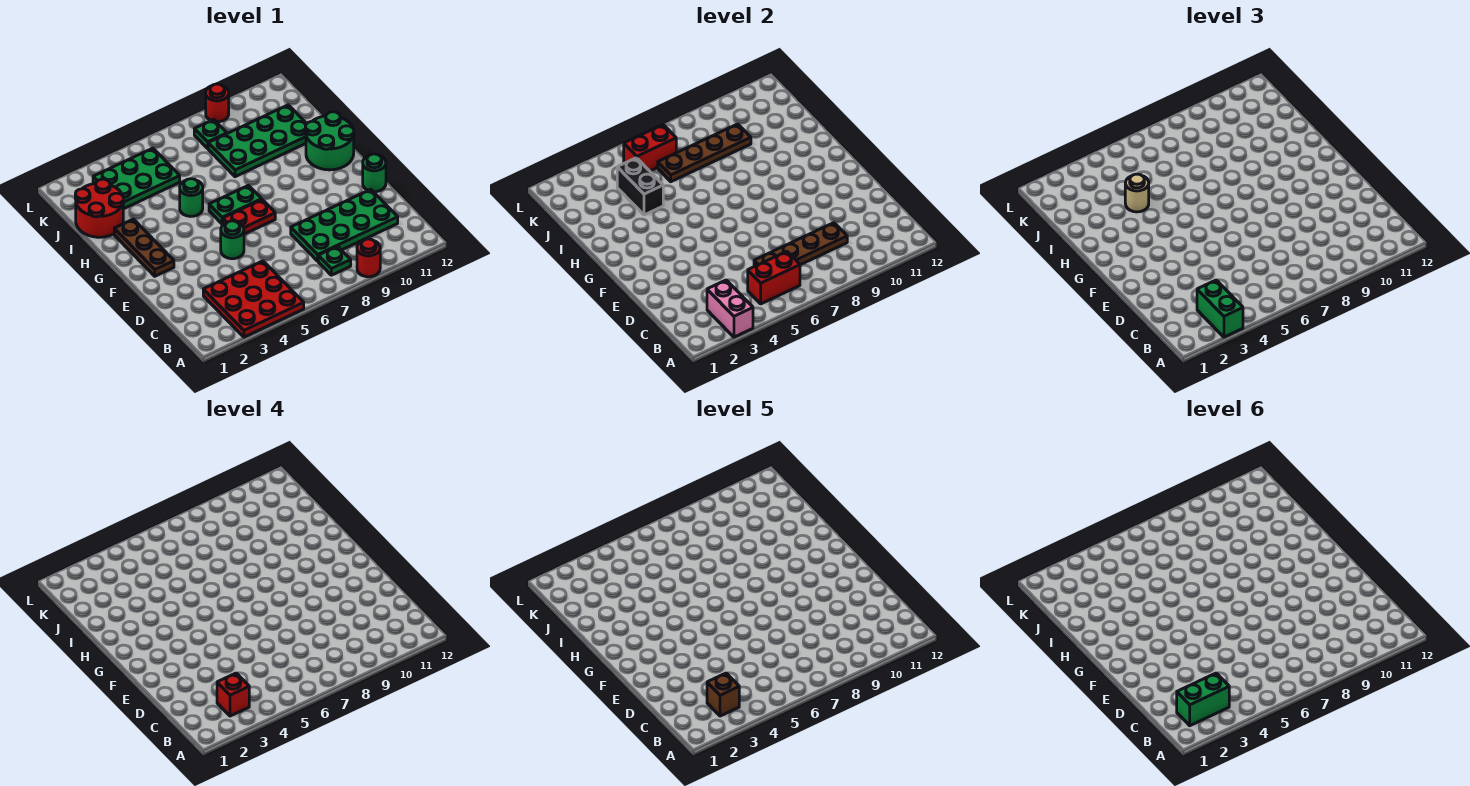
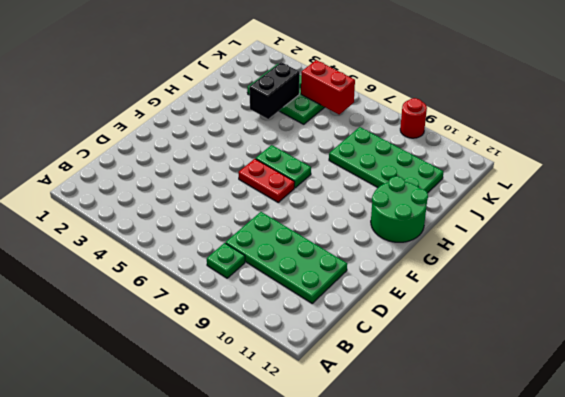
none -> red 3x3 plate [203,261,304,337]
none -> red 1x1 round brick [357,239,380,277]
none -> green 1x1 round brick [221,221,244,259]

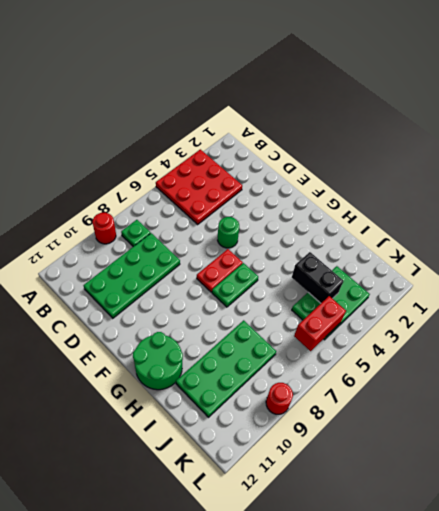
none -> green 1x1 round brick [363,154,386,192]
none -> brown 1x3 plate [114,219,174,276]
none -> green 1x1 round brick [180,179,203,216]

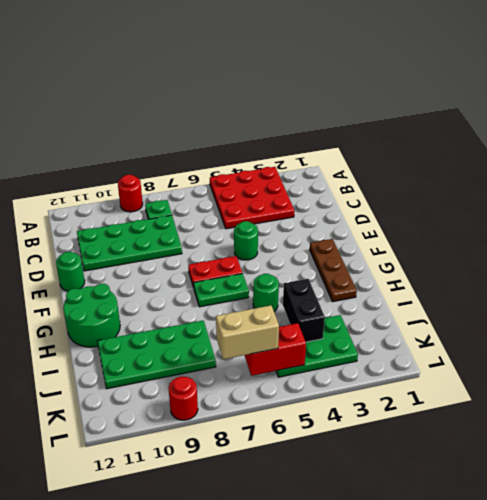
tan 1x2 brick [216,305,279,359] -> none
none -> red 2x2 round brick [75,179,124,237]
none -> green 1x1 plate [194,119,227,148]
none -> pink 1x2 brick [707,280,753,337]

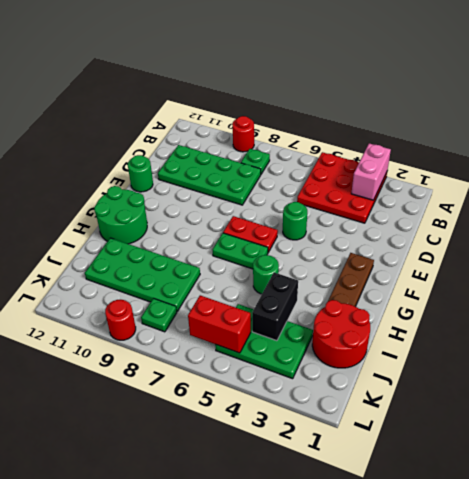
none -> red 1x2 brick [748,251,800,304]
none -> brown 1x4 plate [754,223,847,267]
none -> brown 1x4 plate [658,124,751,182]

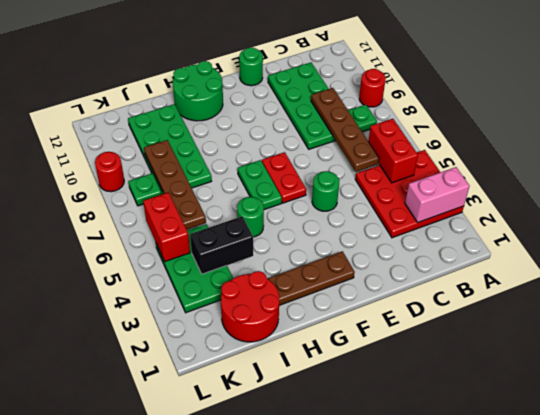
none -> green 1x2 brick [1197,280,1243,337]
none -> tan 1x1 round brick [1125,174,1149,212]
none -> red 1x1 brick [217,673,249,716]

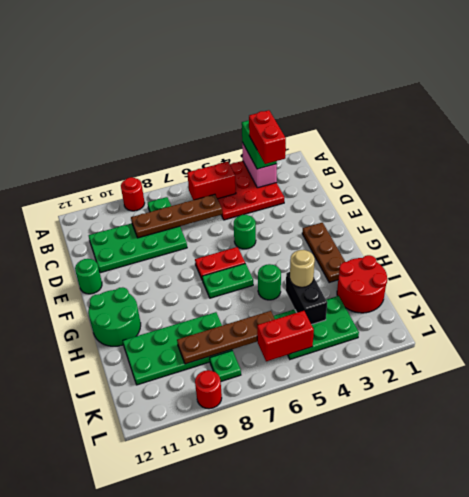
red 1x2 brick [249,110,286,164] -> red 1x1 brick [217,673,249,716]
none -> brown 1x1 brick [707,673,739,716]
none -> green 1x2 brick [1177,673,1229,726]

